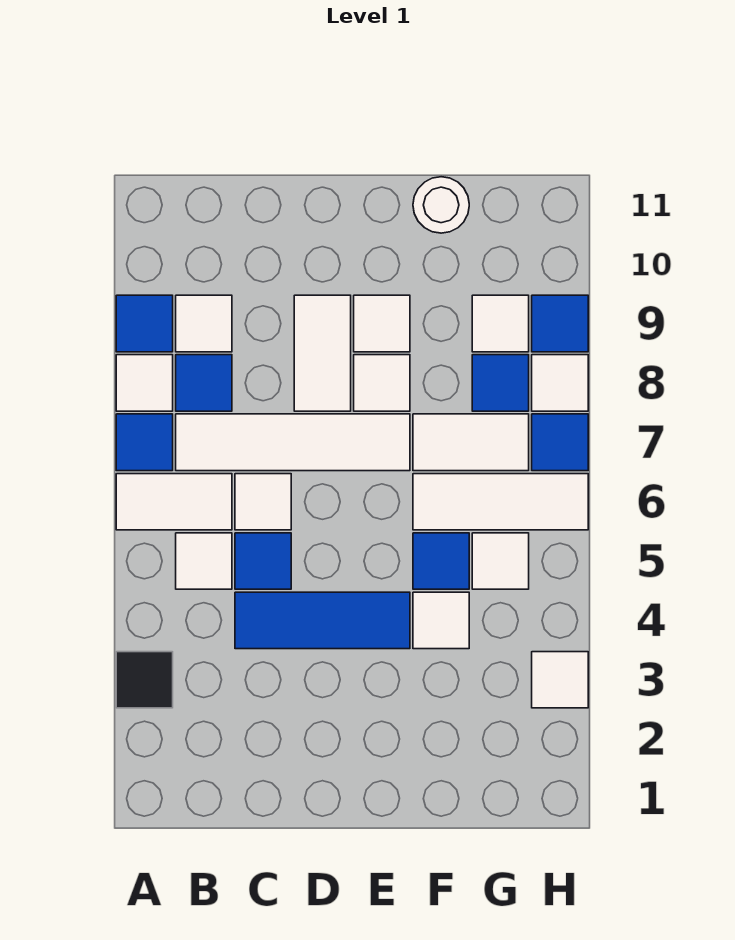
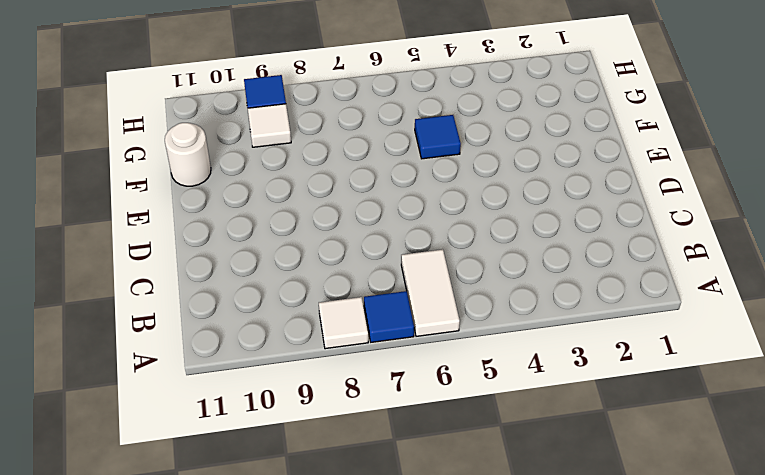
none -> black 1x1 tile [116,652,173,708]
none -> blue 1x1 tile [116,295,173,352]
none -> white 1x1 tile [176,533,232,589]

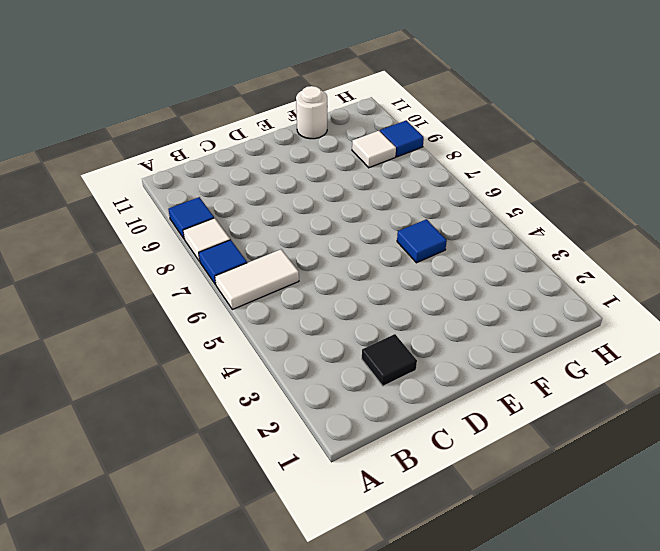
black 1x1 tile [362,334,417,386] -> black 1x1 tile moved to [116,652,173,708]
none -> white 1x1 tile [176,533,232,589]
none -> white 1x4 tile [176,414,410,471]
none -> blue 1x1 tile [176,355,232,411]

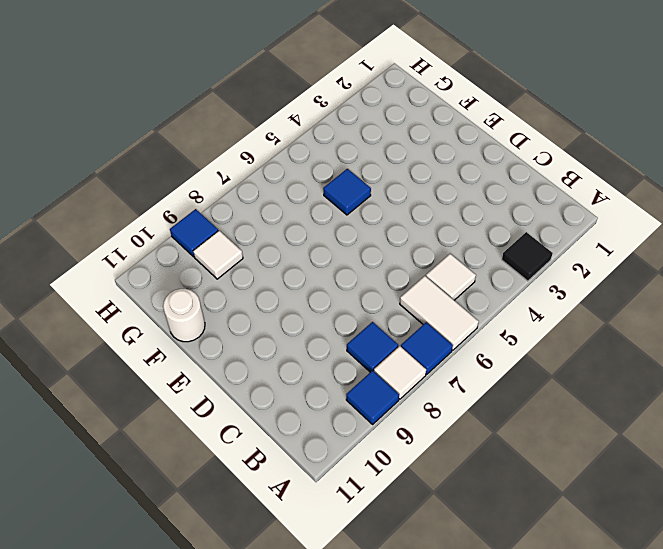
none -> white 1x4 tile [176,414,410,471]
none -> white 1x1 tile [176,295,232,352]
none -> blue 1x3 tile [235,592,410,649]

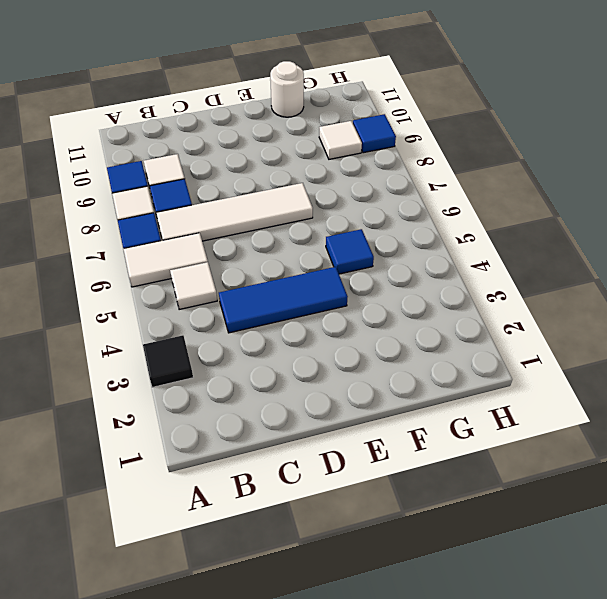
none -> blue 1x1 tile [235,533,291,589]
none -> white 1x1 tile [235,474,291,530]
none -> white 1x2 tile [294,295,351,411]

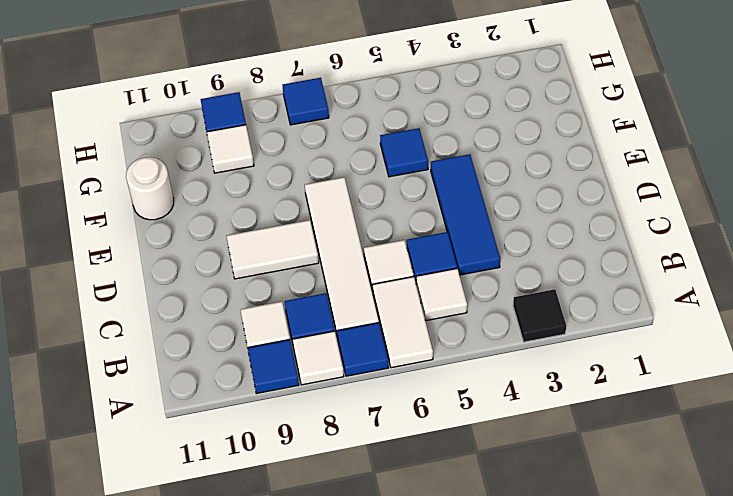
none -> white 1x1 tile [354,355,410,411]
none -> white 1x1 tile [354,295,410,352]
none -> white 1x1 tile [413,592,469,649]

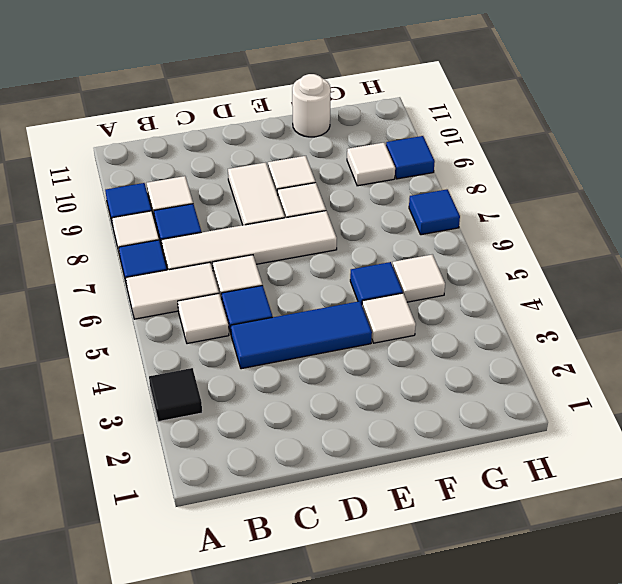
none -> white 1x3 tile [413,474,588,530]
none -> white 1x2 tile [413,414,529,471]
none -> blue 1x1 tile [472,355,529,411]

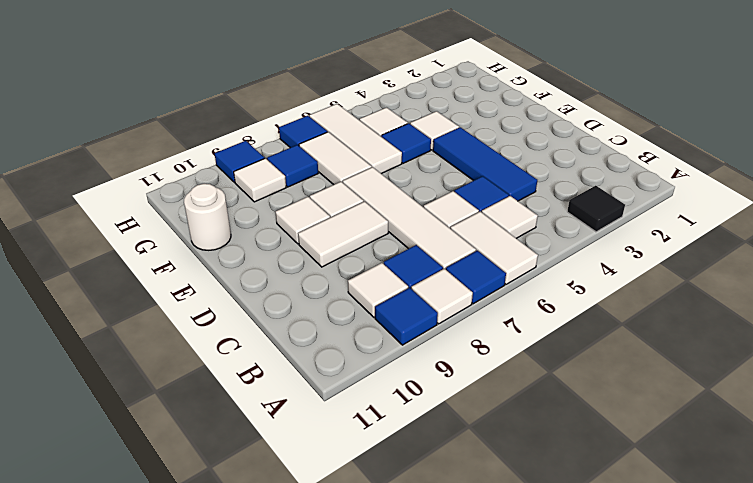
none -> white 1x1 tile [532,652,588,708]
none -> white 1x1 tile [532,355,588,411]

